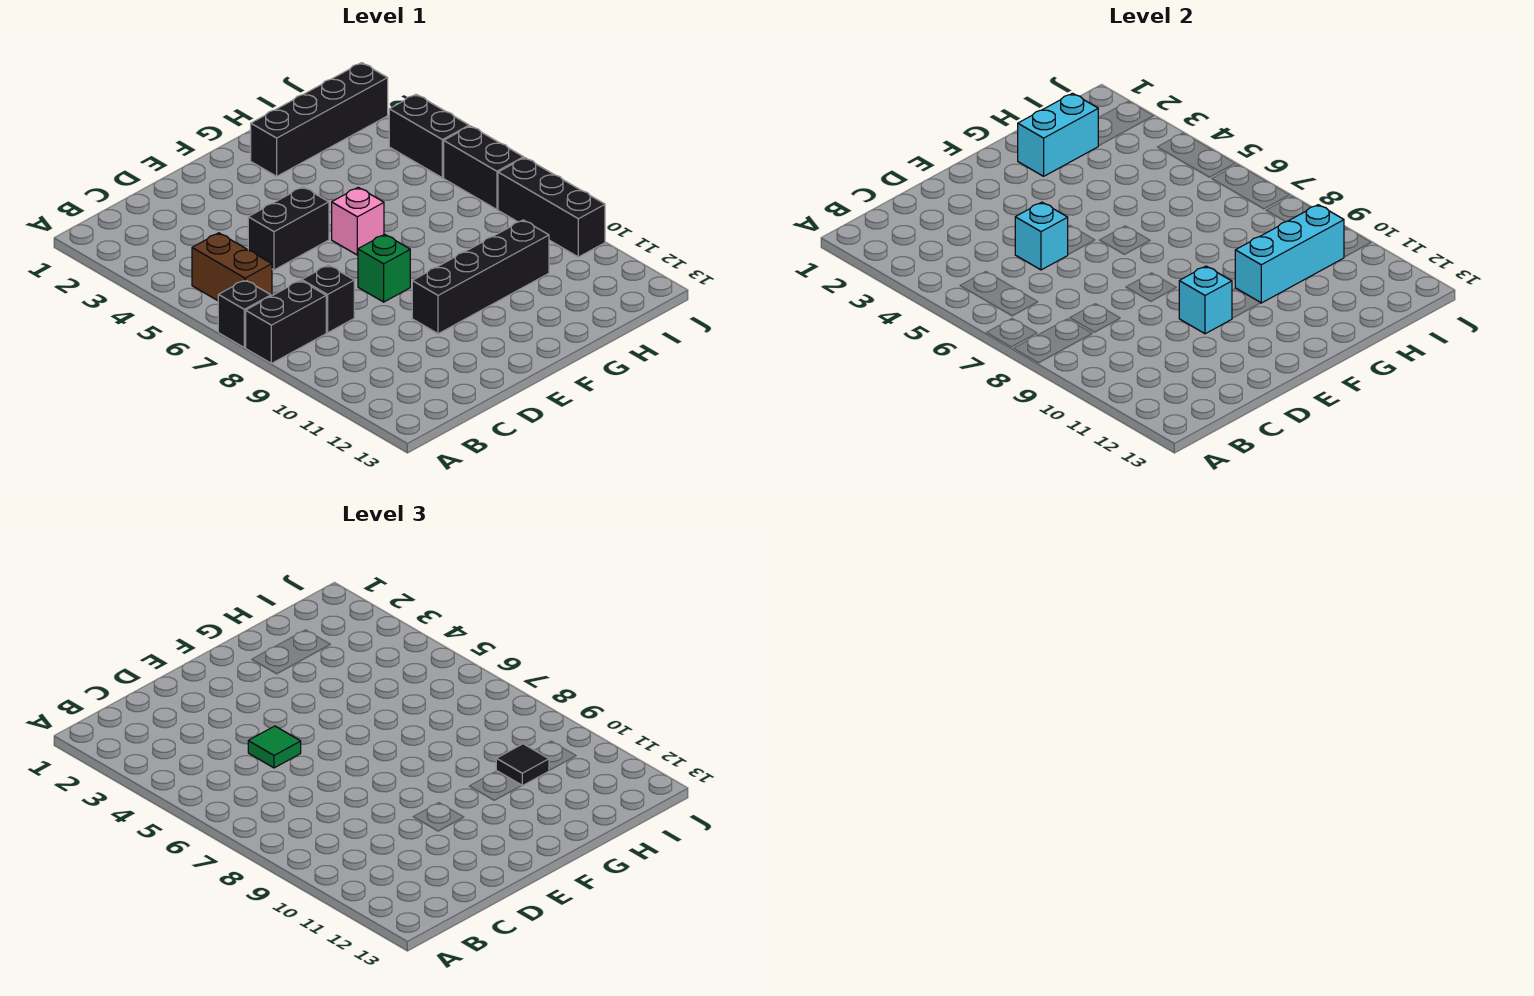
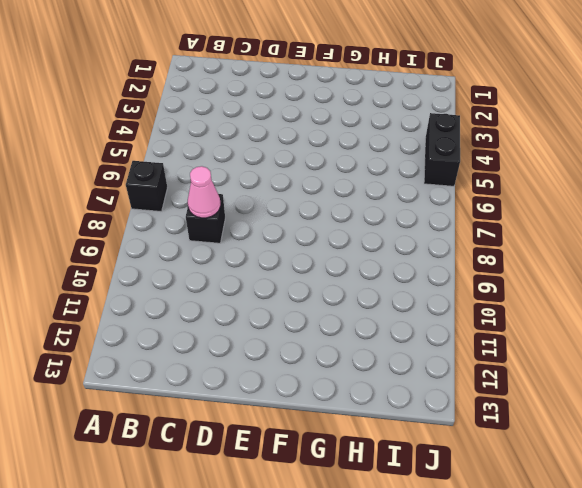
pink 1x1 cone [188,166,220,218] -> none
none -> black 1x2 brick [246,280,326,363]
none -> brown 1x2 brick [192,233,272,301]
none -> black 1x2 brick [248,187,329,270]

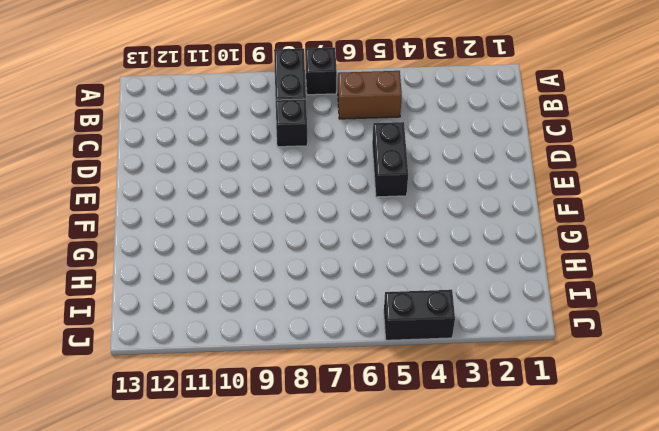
none -> green 1x1 brick [358,234,410,302]
none -> black 1x4 brick [412,220,549,334]
none -> pink 1x1 brick [332,187,384,255]

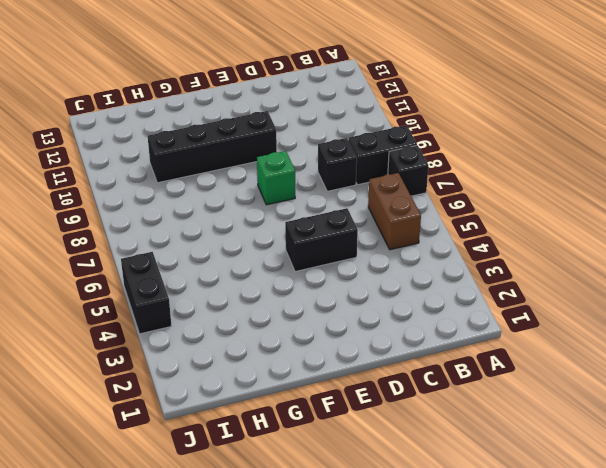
none -> pink 1x1 brick [332,187,384,255]
none -> black 1x4 brick [251,63,388,176]
none -> black 1x2 brick [444,126,524,210]

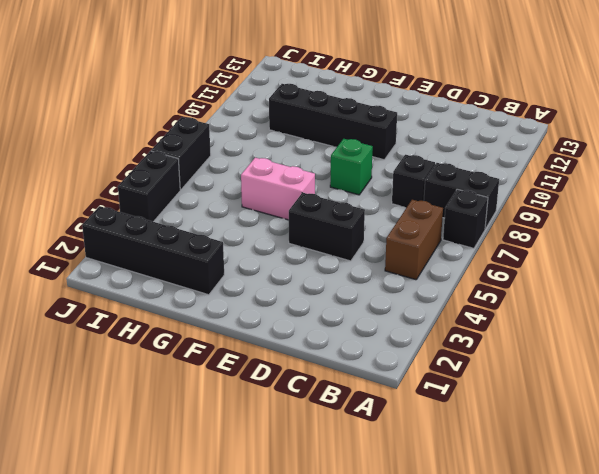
pink 1x2 brick [241,158,315,220] -> pink 1x1 brick [332,187,384,255]
none -> black 1x3 brick [498,158,605,257]
none -> cyan 1x1 brick [1015,202,1068,270]
none -> cyan 1x1 brick [1179,266,1232,334]

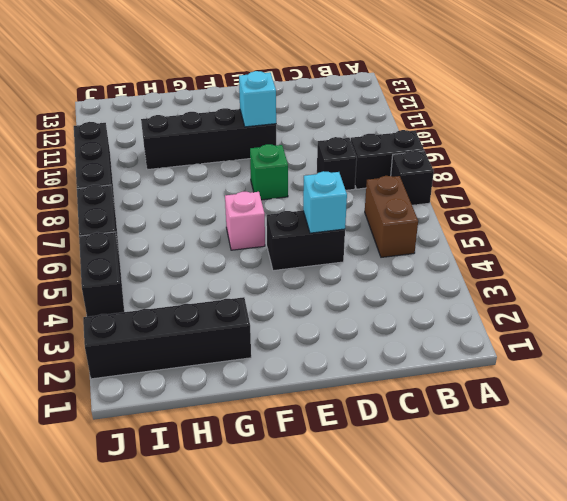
none -> cyan 1x2 brick [1018,93,1098,176]
none -> cyan 1x3 brick [1235,205,1344,303]
none -> green 1x1 tile [248,726,301,768]

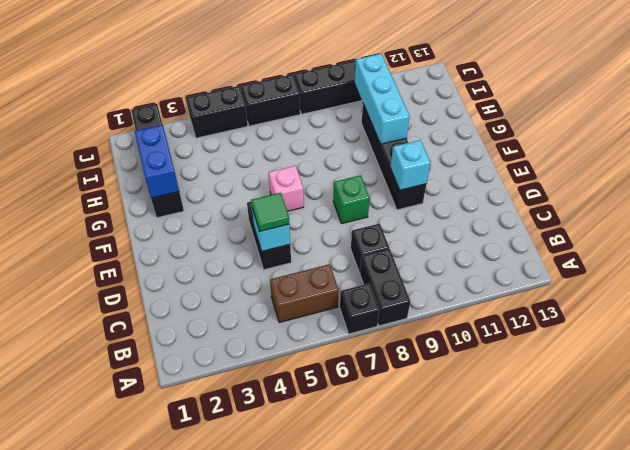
blue 1x2 brick [135,125,179,198] -> cyan 1x2 brick [1018,93,1098,176]
none -> black 1x1 tile [496,744,549,786]

